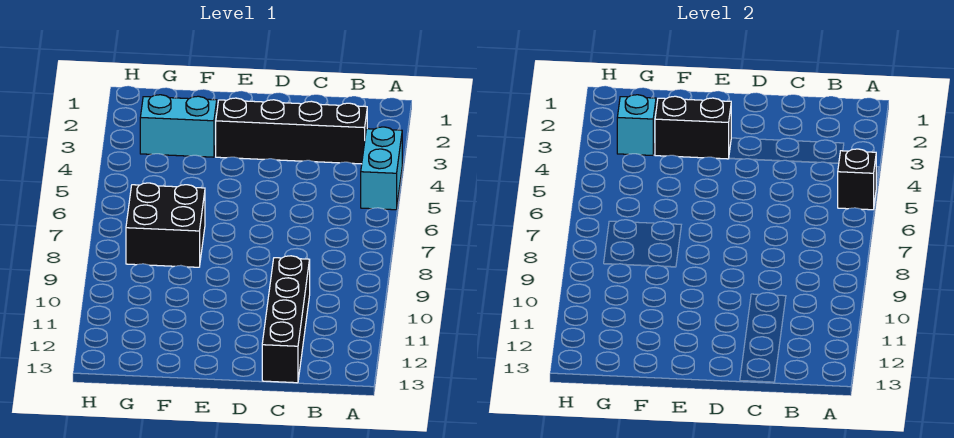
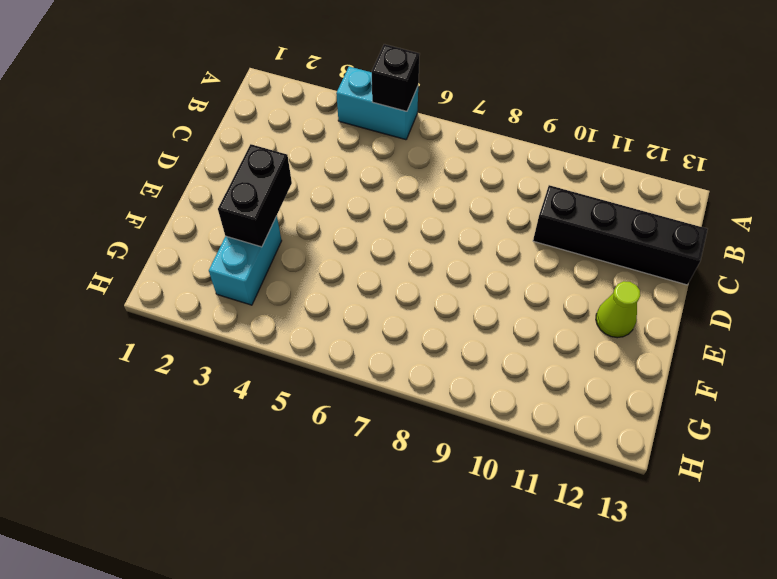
lime 1x1 cone [596,281,640,338] -> none
none -> black 1x4 brick [216,98,367,164]
none -> black 2x2 brick [126,183,205,267]

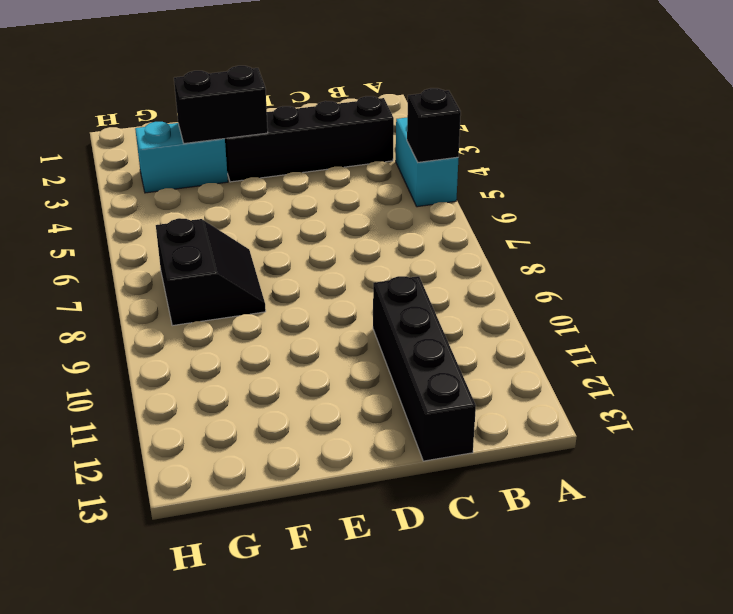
black 2x2 slope [156,218,266,326] -> black 2x2 brick [126,183,205,267]
none -> cyan 1x1 brick [617,95,656,155]

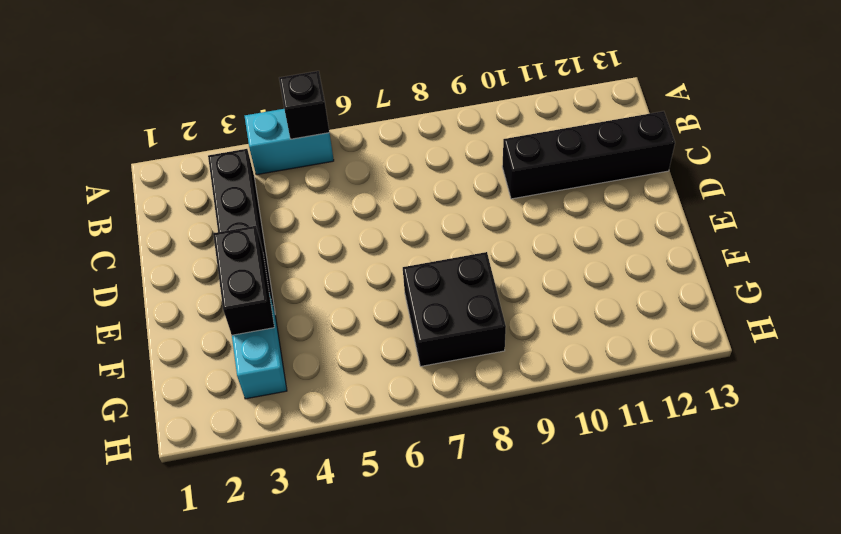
none -> cyan 1x1 brick [617,95,656,155]

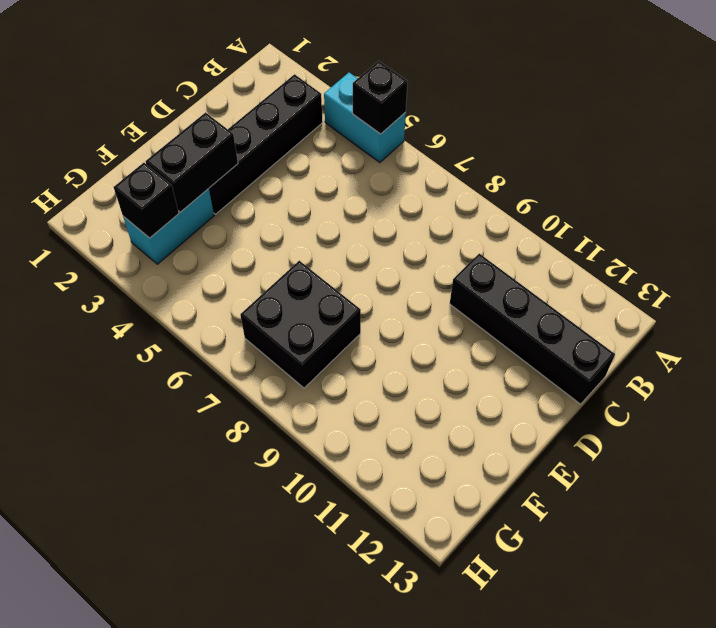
black 1x1 brick [114,163,179,238] -> cyan 1x1 brick [617,95,656,155]

